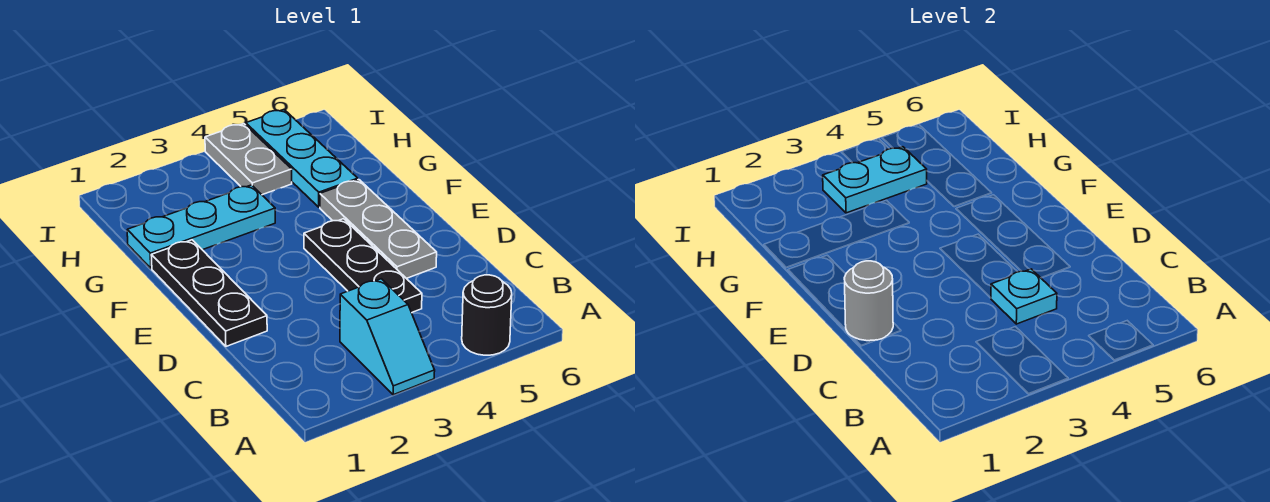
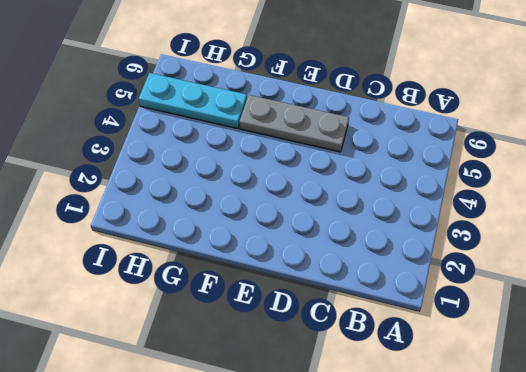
none -> cyan 1x2 slope [340,279,435,395]
none -> black 1x1 round brick [462,275,512,355]

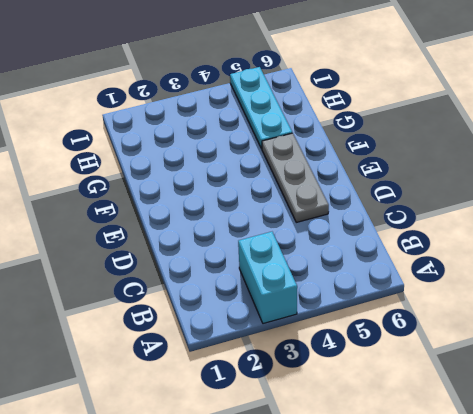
cyan 1x2 brick [238,232,297,324] -> cyan 1x2 slope [340,279,435,395]
none -> black 1x1 round brick [462,275,512,355]
none -> black 1x3 plate [304,219,422,313]

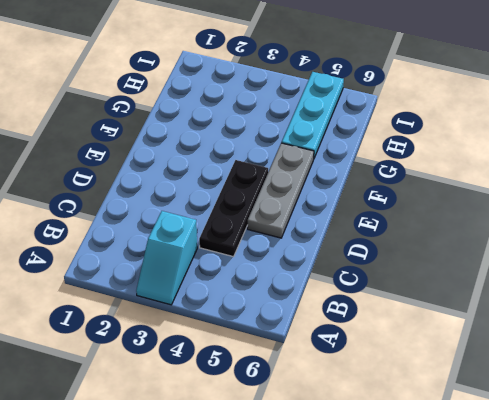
none -> black 1x1 round brick [462,275,512,355]
none -> black 1x3 plate [151,240,267,346]

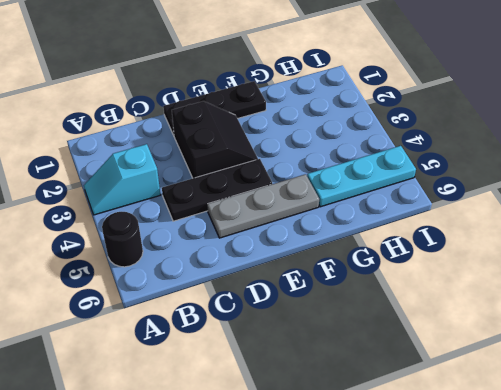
black 2x2 slope [172,101,258,178] -> none
none -> cyan 1x3 plate [127,185,275,268]
none -> grey 1x2 plate [205,124,292,195]

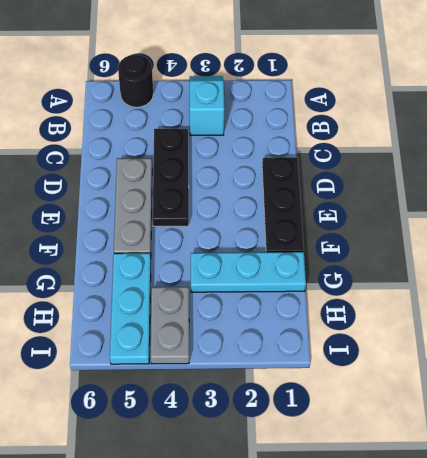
none -> cyan 1x1 plate [991,269,1057,324]
none -> grey 1x1 round brick [844,261,893,341]

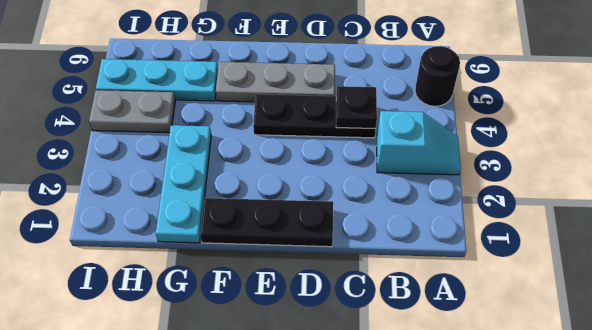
black 1x1 plate [336,86,377,129] -> cyan 1x1 plate [991,269,1057,324]
none -> grey 1x1 round brick [844,261,893,341]
none -> cyan 1x2 plate [823,147,927,213]

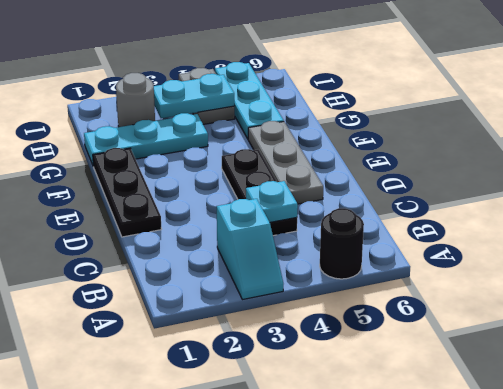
grey 1x1 round brick [116,73,155,127] -> grey 1x1 round brick moved to [844,261,893,341]

